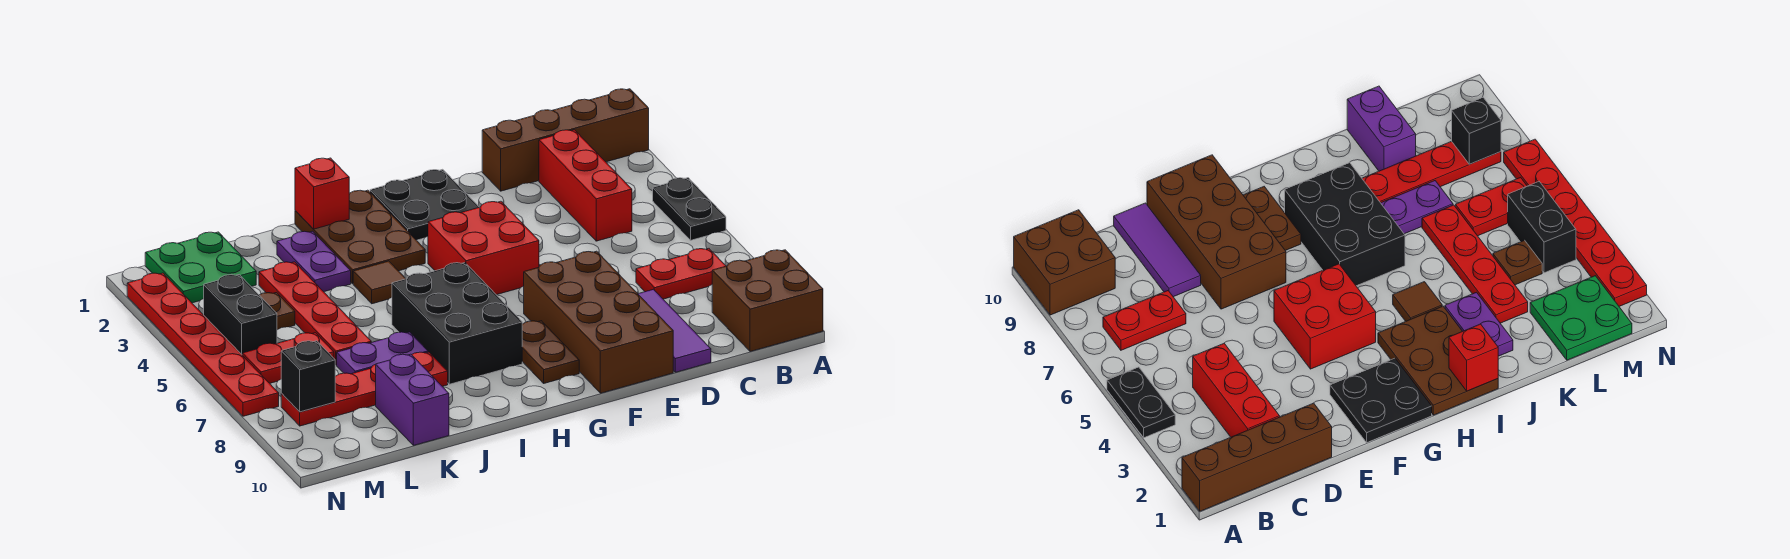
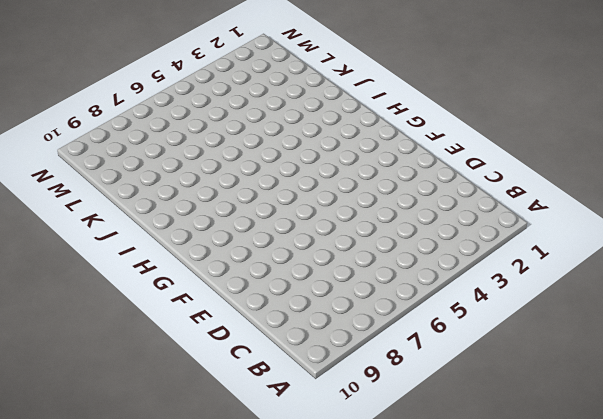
none -> brown 1x4 brick [482,89,649,191]
none -> black 1x2 plate [653,178,726,240]
none -> brown 2x2 brick [712,250,823,352]

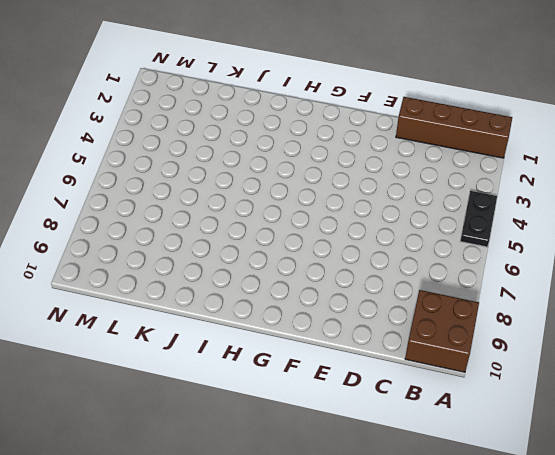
none -> red 1x2 plate [636,249,726,299]
none -> red 1x3 brick [539,130,632,241]
none -> purple 1x3 tile [638,289,711,372]

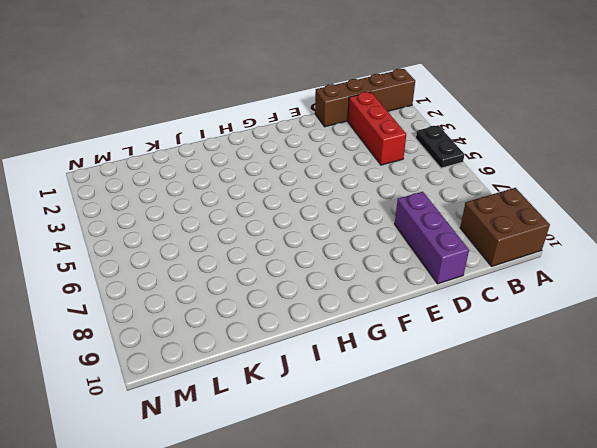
purple 1x3 brick [395,192,469,284] -> purple 1x3 tile [638,289,711,372]
none -> red 1x2 plate [636,249,726,299]
none -> brown 2x4 brick [524,251,673,393]
none -> black 2x2 plate [370,169,479,240]

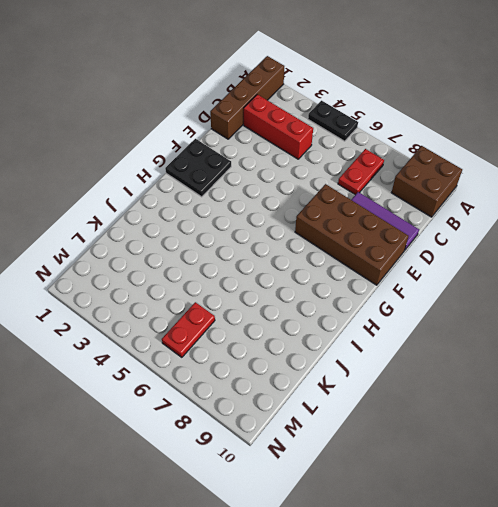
none -> red 2x2 brick [428,201,539,295]
none -> brown 1x2 plate [522,321,579,383]
none -> brown 2x3 plate [295,190,425,284]

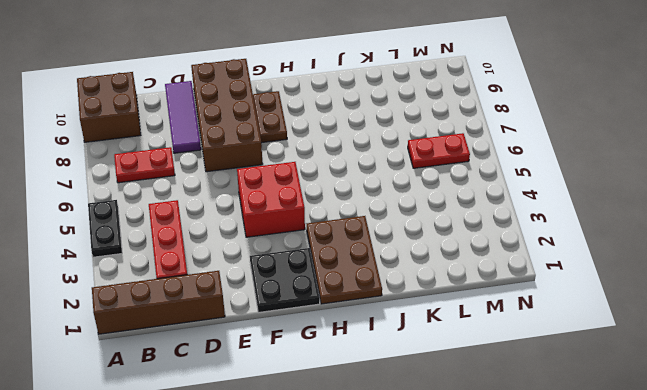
none -> black 2x3 brick [392,263,522,384]
none -> brown 1x1 tile [353,261,406,304]
none -> purple 1x2 plate [277,231,351,292]

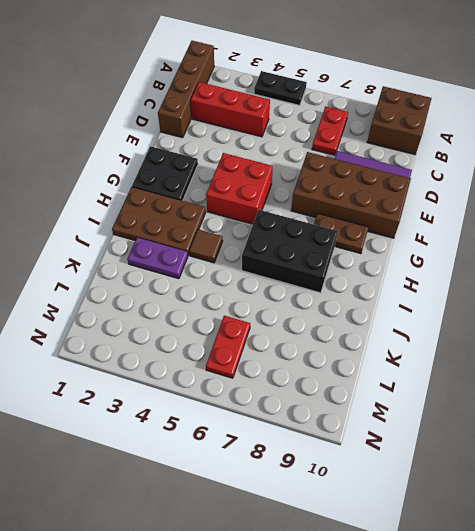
none -> purple 1x2 plate [337,332,428,374]
none -> red 1x4 plate [281,352,448,426]
none -> red 1x4 plate [259,262,371,365]

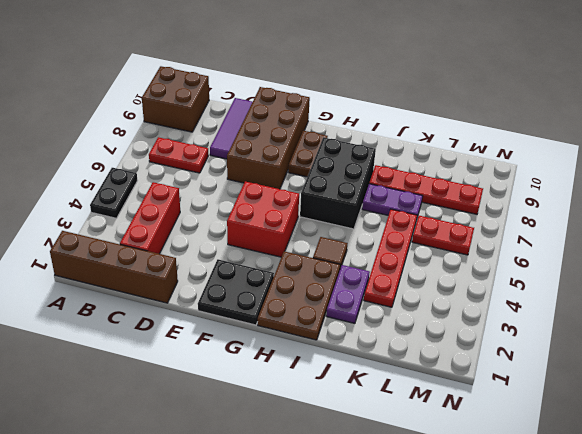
none -> purple 1x2 brick [376,354,449,445]
none -> green 2x2 plate [145,232,256,303]
none -> brown 1x1 plate [260,293,295,330]

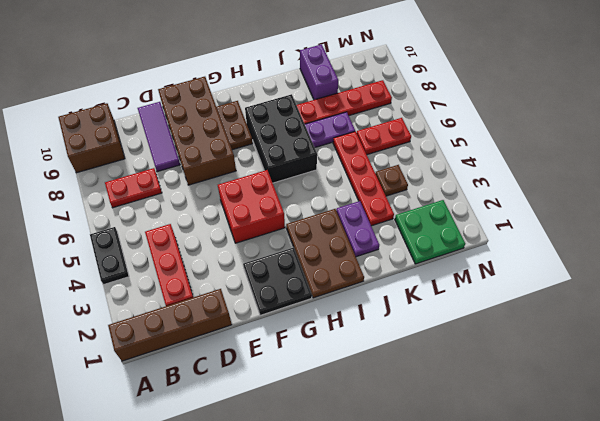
none -> brown 1x1 tile [353,261,406,304]
none -> black 1x2 brick [204,275,277,354]
none -> red 1x6 plate [127,273,279,416]

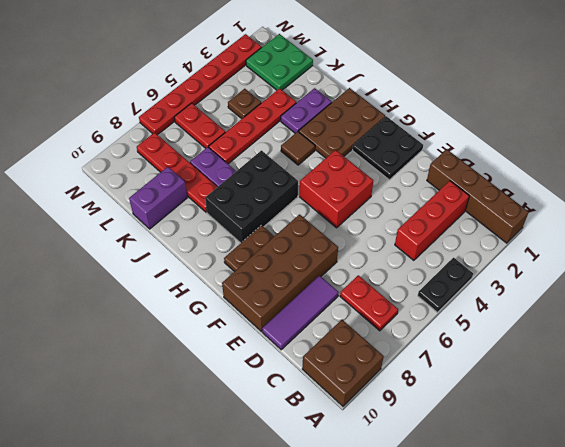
none -> black 1x2 brick [204,275,277,354]
none -> red 1x1 brick [295,158,349,229]
none -> black 1x1 brick [281,341,335,412]

